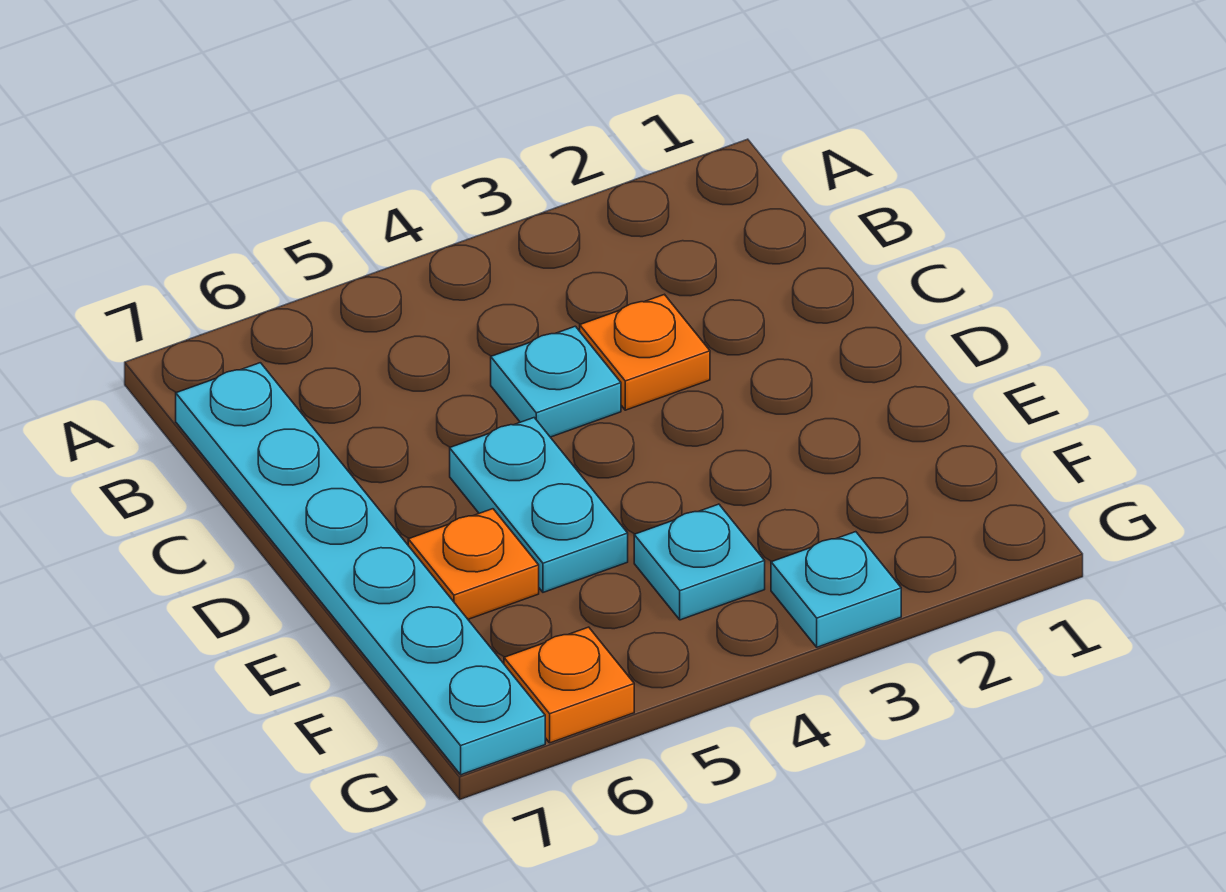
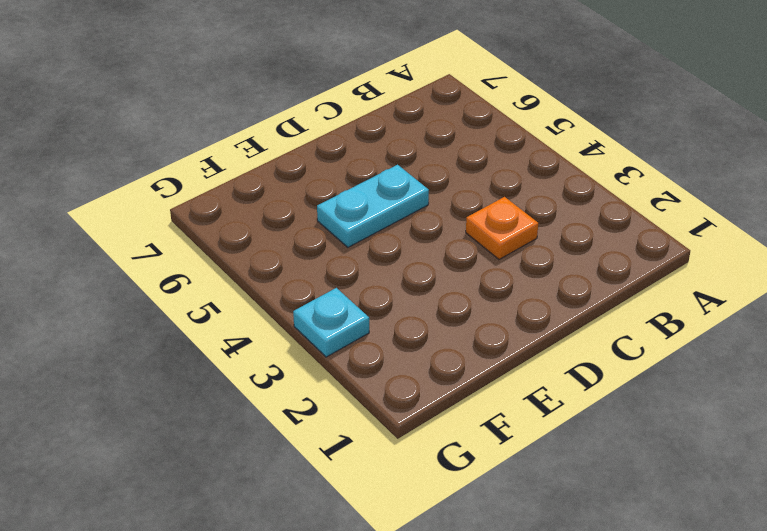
none -> cyan 1x6 plate [176,363,545,775]
none -> cyan 1x1 plate [491,326,621,437]

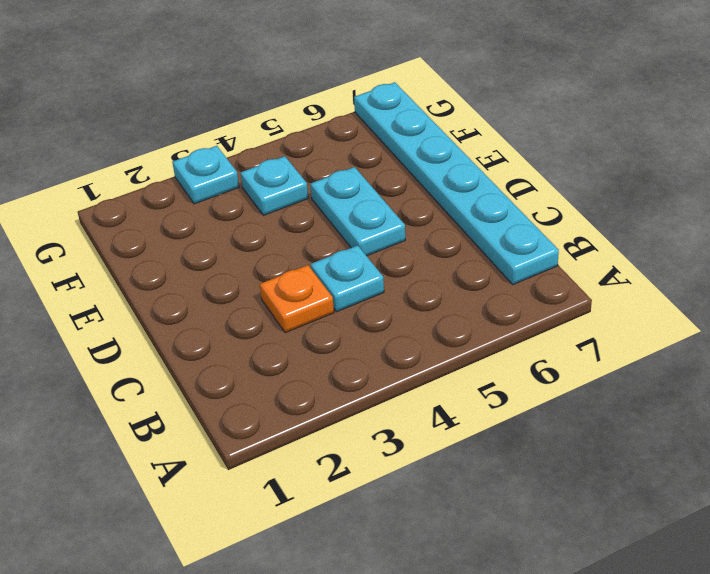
none -> orange 1x1 plate [408,509,539,619]
none -> orange 1x1 plate [504,627,634,743]

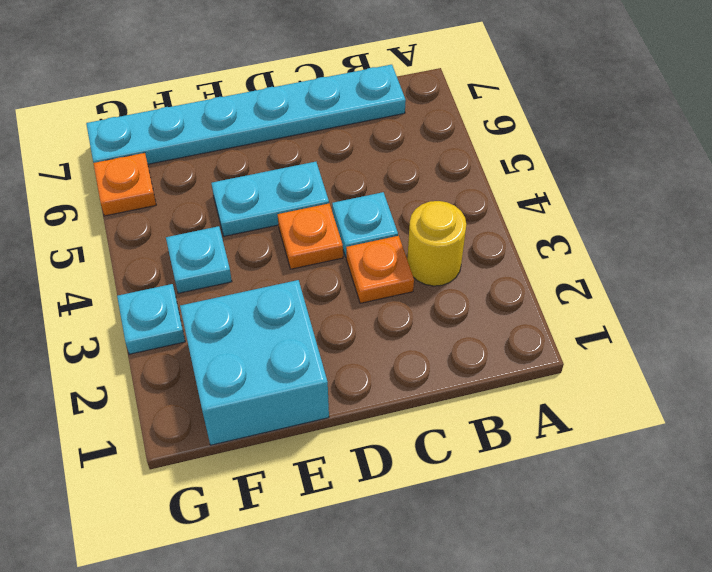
yellow 1x1 round brick [407,201,466,286] -> none
orange 1x1 plate [277,204,343,269] -> orange 1x1 plate moved to [408,509,539,619]
cyan 2x2 brick [180,280,329,445] -> none

